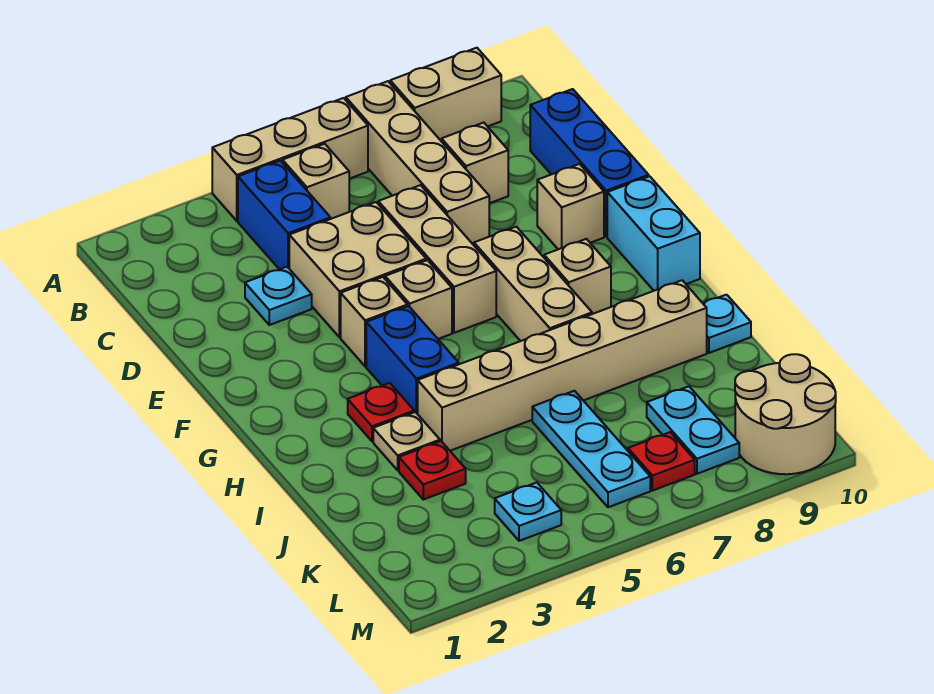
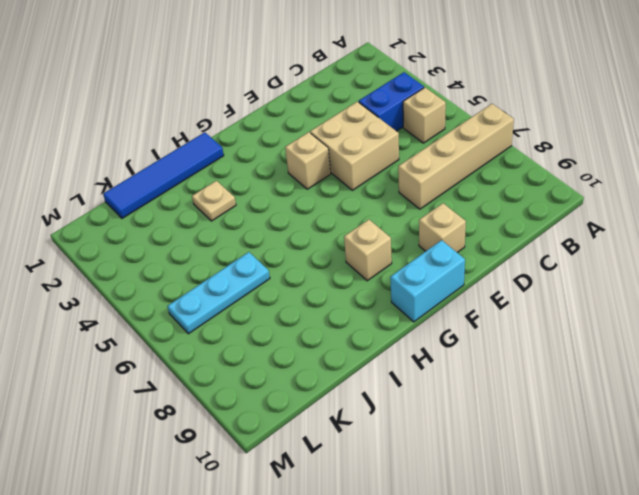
blue 1x4 tile [103,132,224,218] -> none
none -> tan 1x3 brick [212,98,368,221]
none -> tan 1x2 brick [390,48,501,142]
none -> tan 1x1 brick [442,123,508,203]

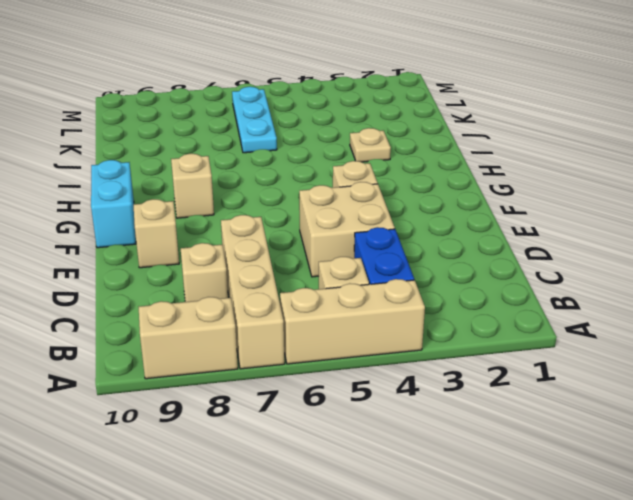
none -> blue 1x3 brick [530,89,649,237]
none -> cyan 1x1 plate [245,267,312,325]
none -> tan 1x3 brick [378,185,496,333]

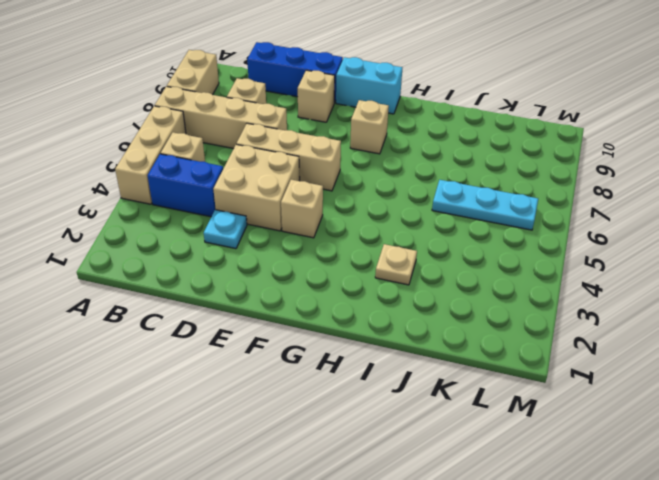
none -> tan 1x1 brick [385,260,452,339]
none -> tan 1x3 brick [474,227,592,341]
none -> blue 1x2 brick [366,306,459,414]

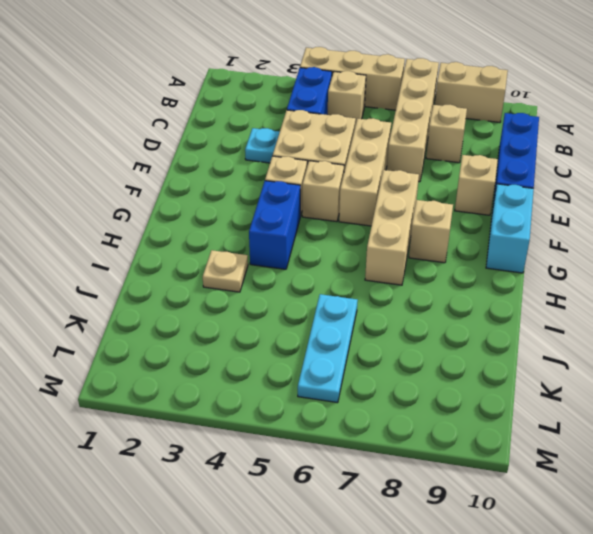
none -> red 1x1 plate [348,383,414,441]
none -> tan 1x6 brick [418,280,707,451]
none -> cyan 1x1 plate [703,295,751,353]

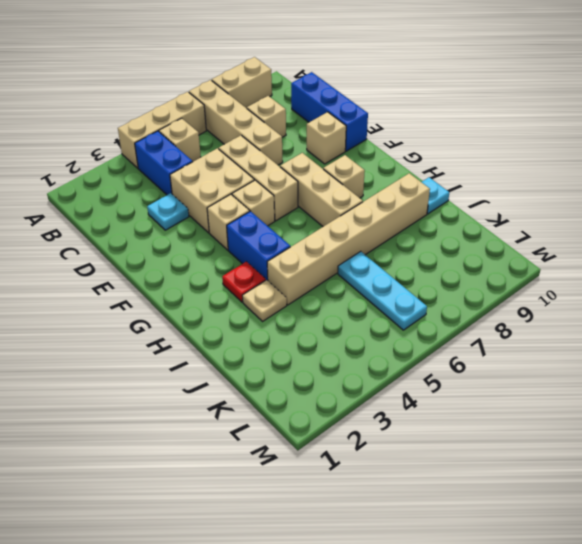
none -> cyan 1x2 brick [607,176,700,291]
none -> red 1x1 plate [399,441,466,500]
none -> cyan 1x2 plate [647,386,739,474]

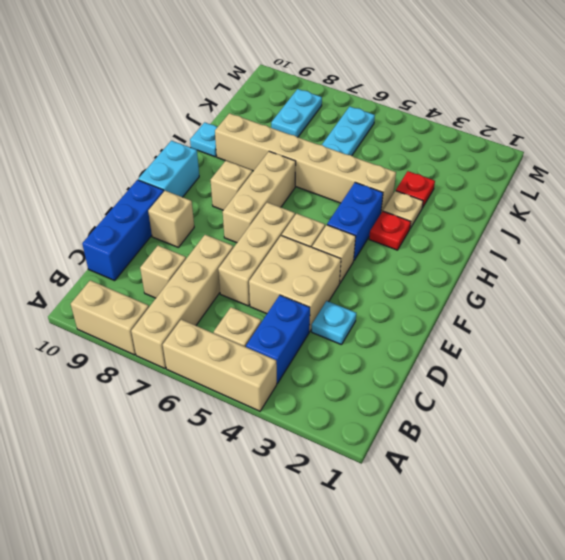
none -> cyan 1x1 plate [495,483,561,541]
none -> red 1x1 plate [628,432,695,491]
none -> tan 2x2 round brick [735,354,836,474]

